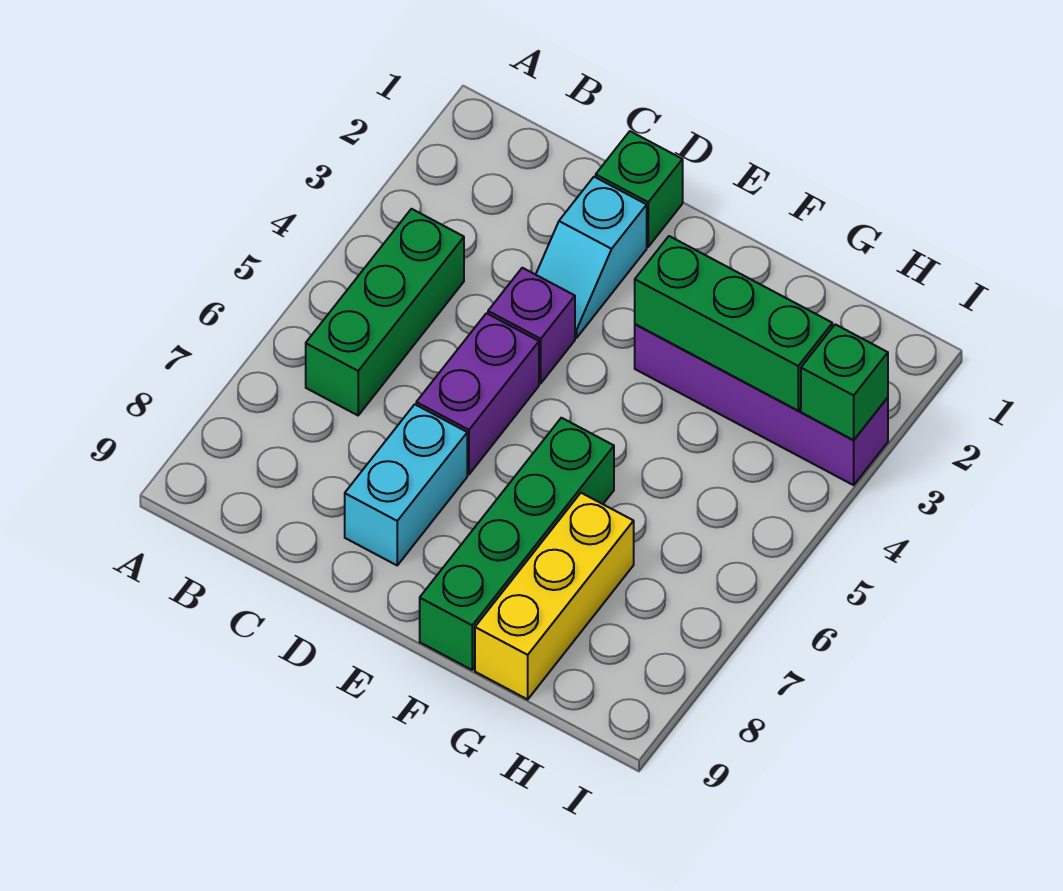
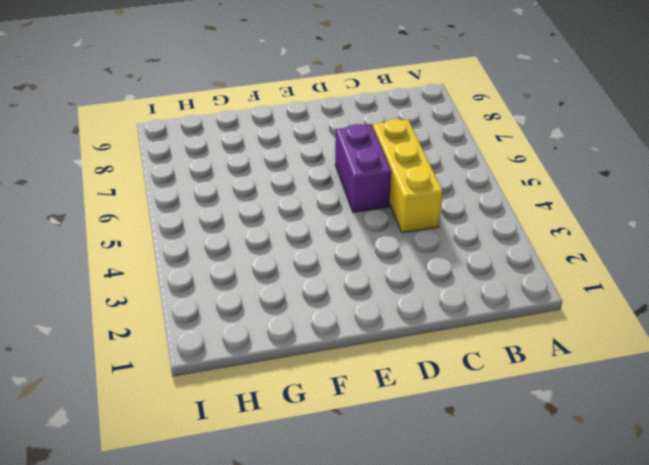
yellow 1x3 brick [373,119,443,233] -> yellow 1x3 brick moved to [475,493,634,699]
none -> green 1x3 brick [306,209,464,415]
none -> green 1x1 brick [596,131,683,247]

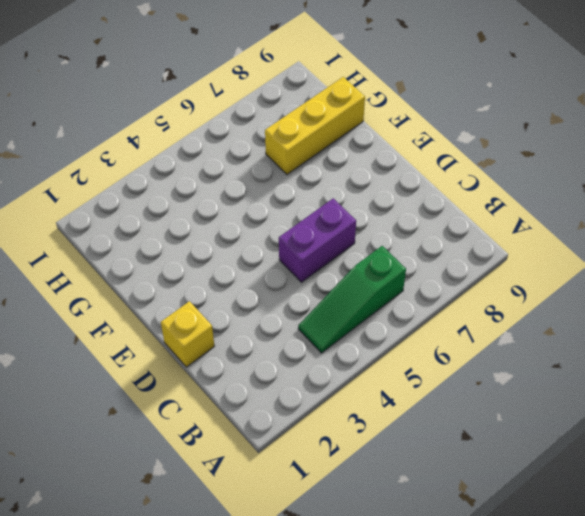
green 1x3 slope [298,246,406,353] -> green 1x3 brick [306,209,464,415]
yellow 1x1 brick [161,301,214,367] -> green 1x1 brick [596,131,683,247]
none -> cyan 1x2 slope [536,177,647,338]
none -> purple 1x1 brick [488,268,575,383]

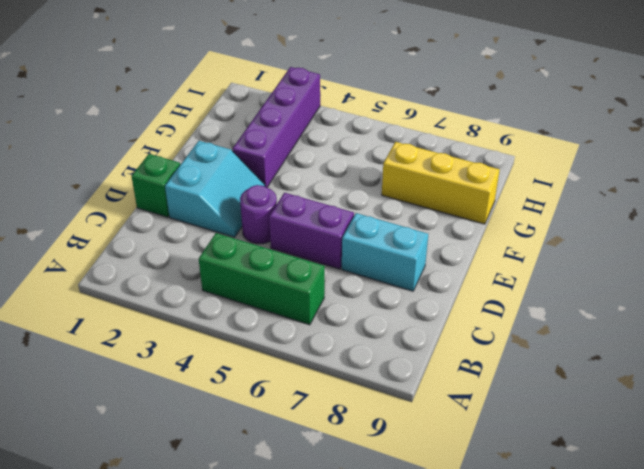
cyan 2x2 slope [165,141,265,237] -> cyan 1x2 slope [536,177,647,338]
purple 1x1 round brick [240,185,277,244] -> purple 1x1 brick [488,268,575,383]
none -> green 1x4 brick [420,418,614,670]
none -> green 1x3 brick [635,236,832,410]

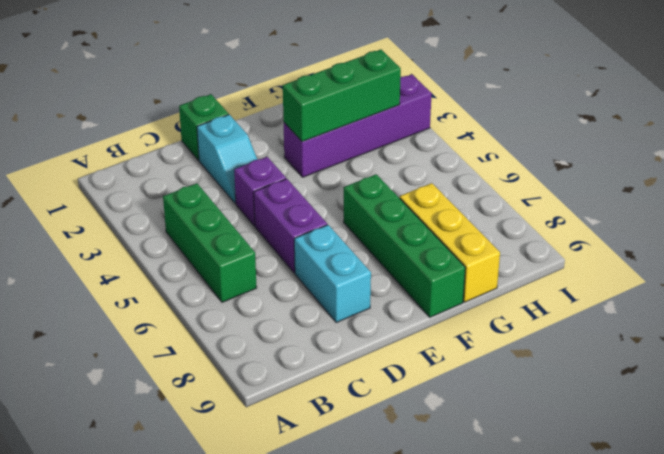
none -> green 1x1 brick [801,324,888,440]

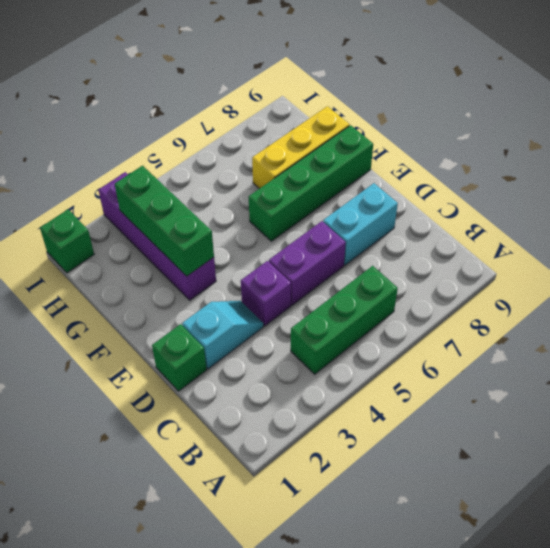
green 1x1 brick [40,210,94,273] -> green 1x1 brick moved to [801,324,888,440]

